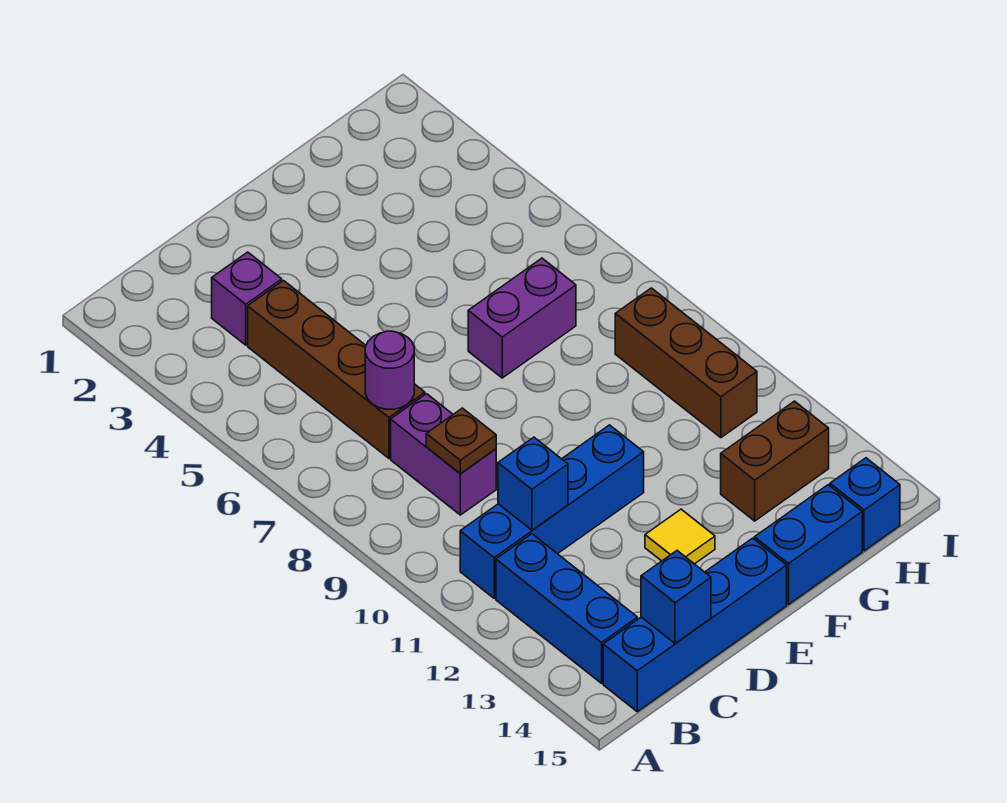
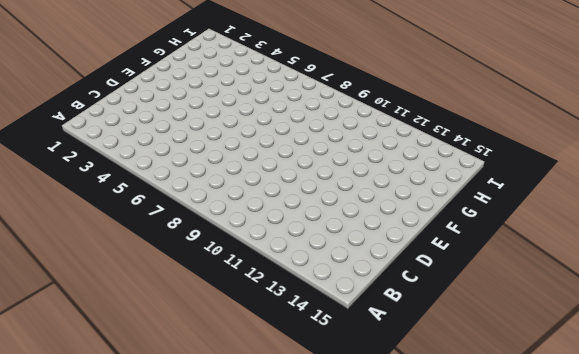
none -> blue 1x4 brick [460,425,644,598]
none -> blue 1x3 brick [496,534,638,683]
none -> blue 1x4 brick [603,538,787,712]

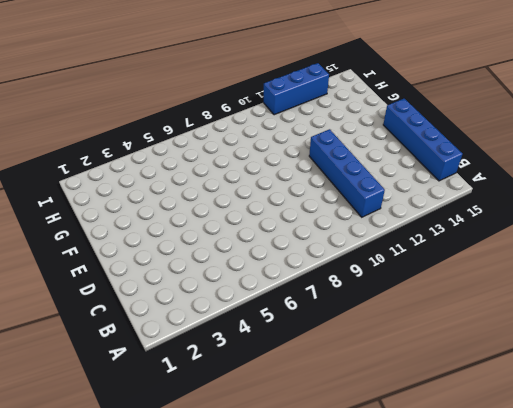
blue 1x3 brick [264,63,329,115] -> blue 1x3 brick moved to [496,534,638,683]
none -> purple 1x1 brick [212,252,282,345]
none -> brown 1x4 brick [248,281,425,458]
none -> purple 1x2 brick [391,394,496,515]

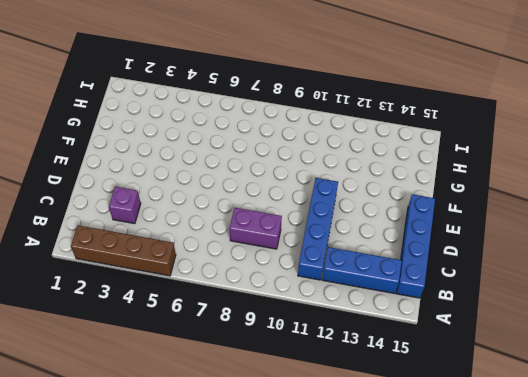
brown 1x4 brick [71,225,176,276] -> brown 1x4 brick moved to [248,281,425,458]
none -> yellow 1x1 tile [645,509,715,564]
none -> purple 1x2 brick [468,258,576,378]
none -> blue 1x2 brick [754,485,862,604]

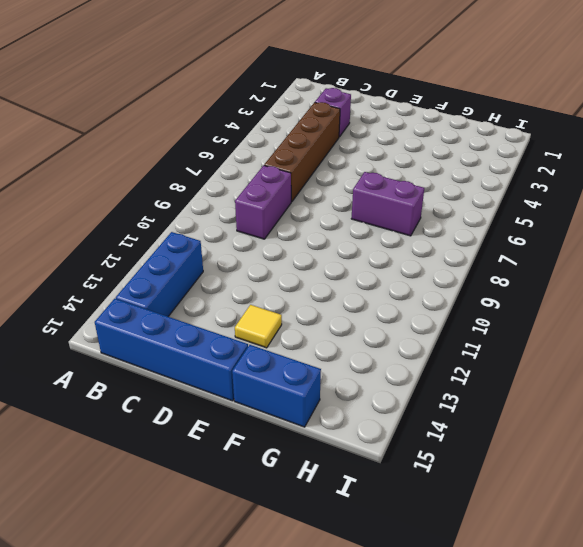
none -> blue 1x4 brick [460,425,644,598]
none -> brown 1x2 brick [721,401,829,521]
none -> brown 1x3 brick [615,288,757,438]

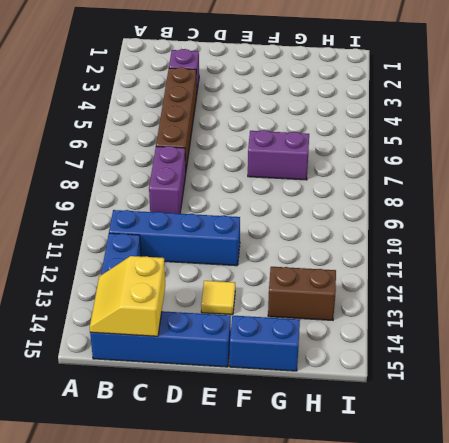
yellow 2x2 slope [90,256,165,336] -> blue 1x1 brick [641,551,711,643]
none -> brown 1x3 brick [615,288,757,438]
none -> blue 1x1 brick [830,458,900,551]
none -> purple 1x1 round brick [365,331,414,409]

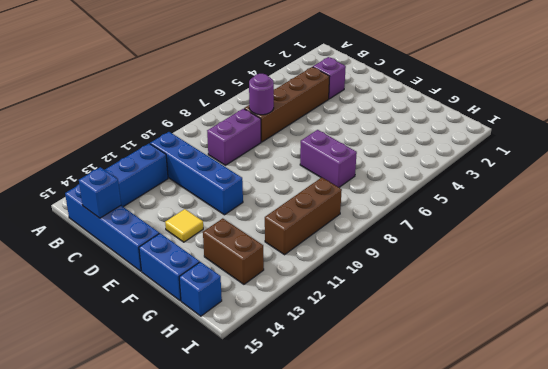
none -> brown 1x1 plate [426,408,496,474]
none -> blue 1x1 brick [498,437,568,530]

